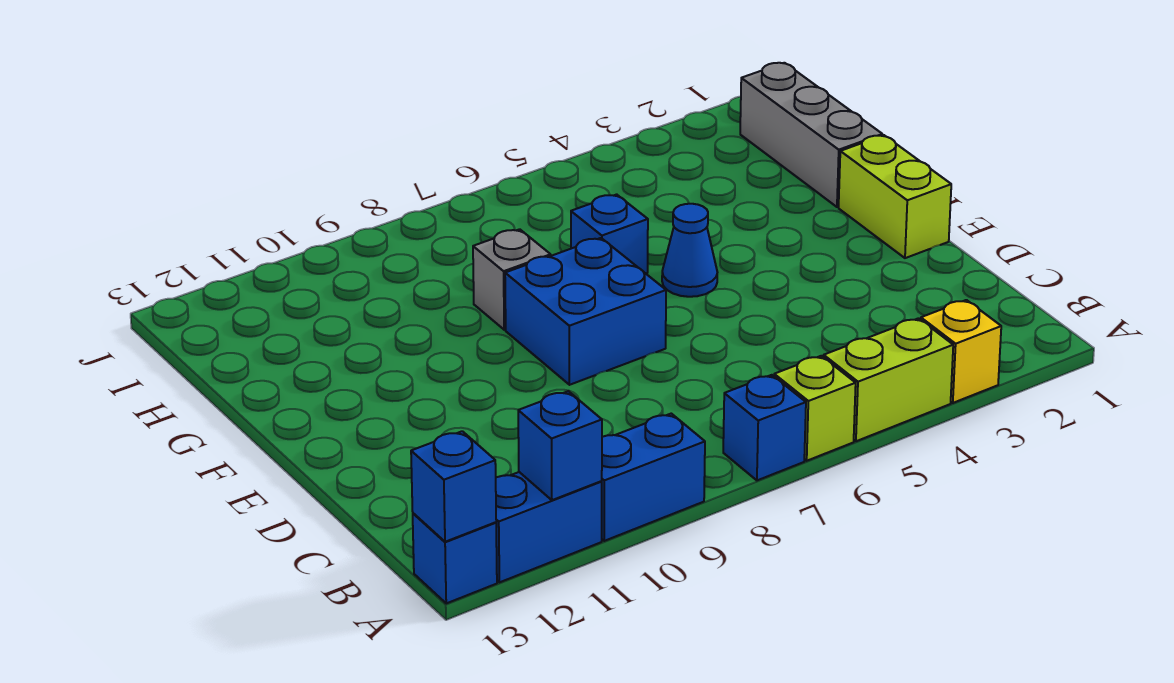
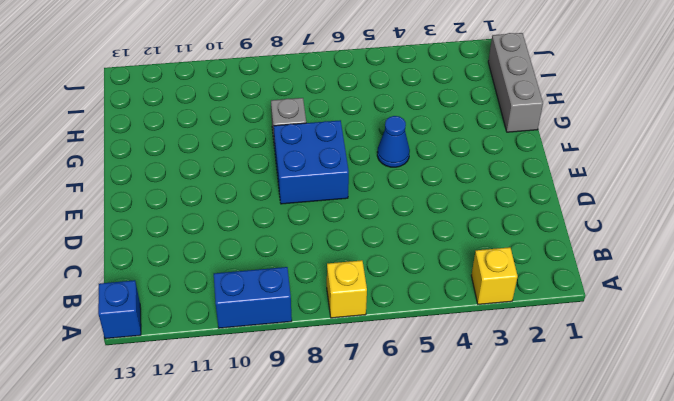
yellow 1x1 brick [327,260,367,318] -> blue 1x1 brick [723,375,806,480]
none -> lime 1x2 brick [824,318,953,441]
none -> lime 1x1 brick [774,356,856,461]
none -> blue 1x2 brick [496,472,602,582]

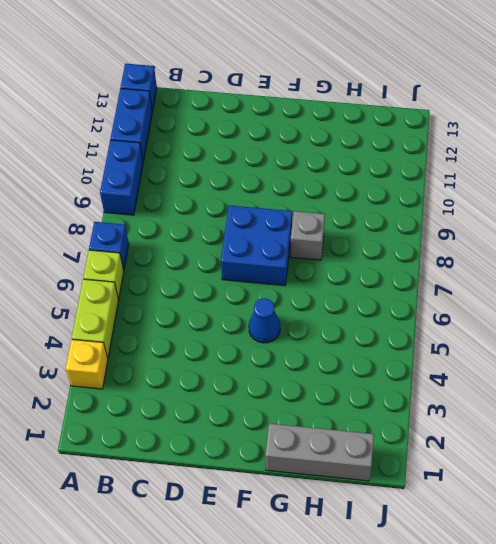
none -> lime 1x2 brick [839,135,951,258]
none -> blue 1x1 brick [571,194,648,274]
none -> blue 1x1 brick [518,391,602,500]

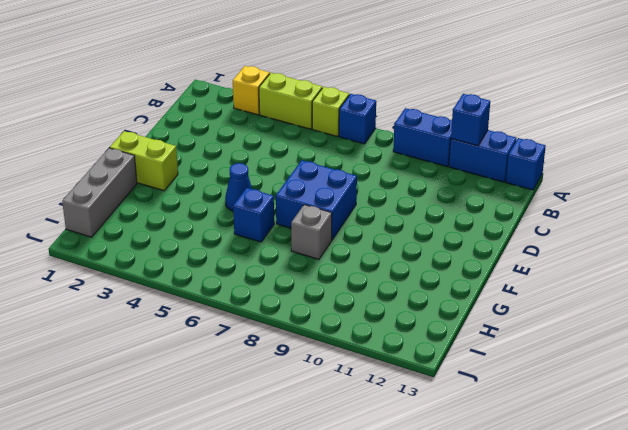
lime 1x2 brick [110,131,178,191] -> lime 1x2 brick turned to [839,135,951,258]
none -> blue 1x1 brick [411,431,496,542]

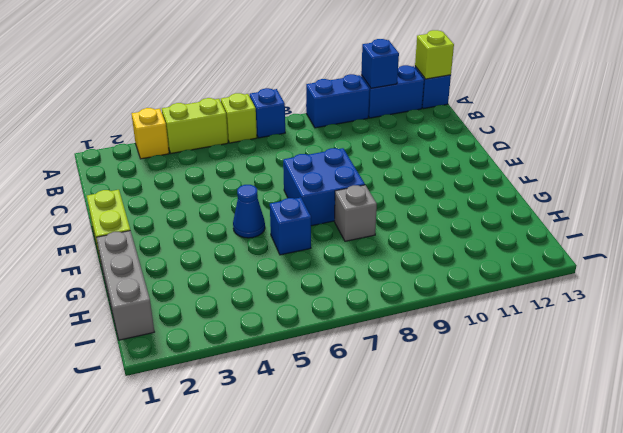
lime 1x1 brick [415,30,454,79] -> blue 1x1 brick [411,431,496,542]

